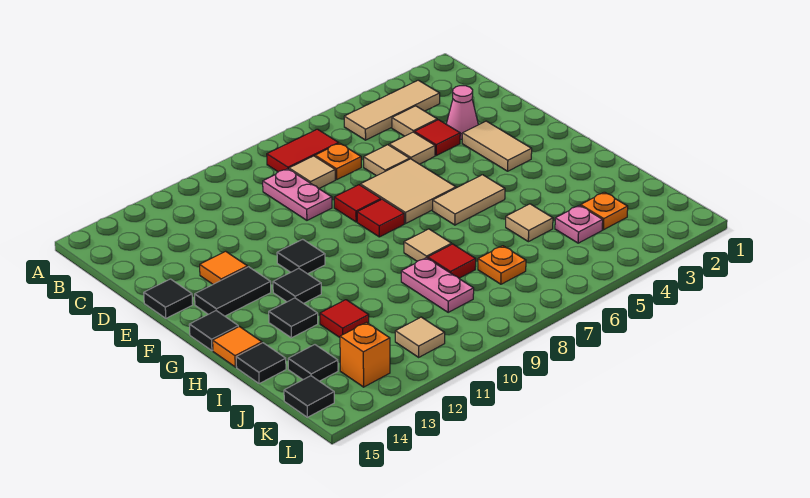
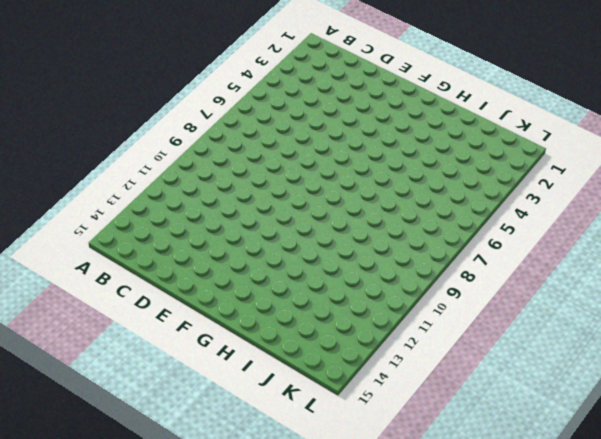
none -> tan 1x3 tile [344,80,440,140]
none -> red 1x2 tile [267,129,339,172]
none -> tan 1x1 tile [392,106,437,136]
none -> orange 1x1 plate [315,143,361,180]

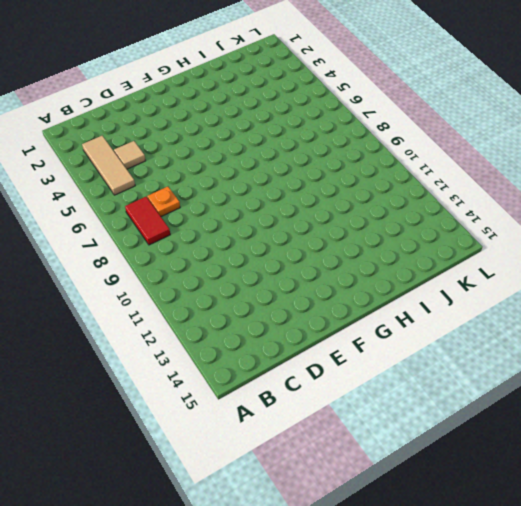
none -> tan 1x1 tile [289,156,335,188]
none -> pink 1x2 plate [263,169,332,220]
none -> pink 1x1 cone [446,86,478,139]
none -> red 1x1 tile [414,120,460,155]

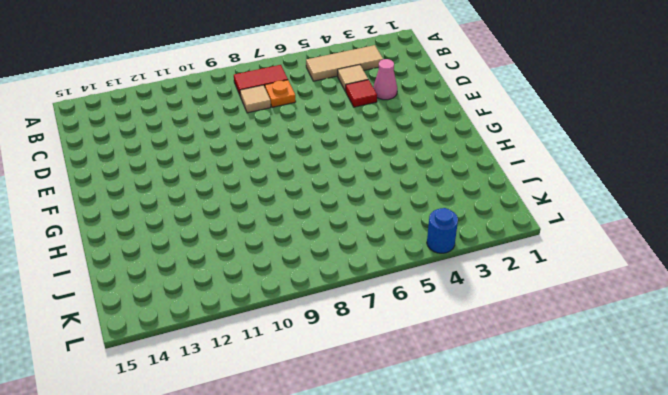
blue 1x1 round brick [427,208,458,253] -> none
none -> pink 1x2 plate [263,169,332,220]
none -> tan 1x1 tile [389,132,435,164]
none -> tan 1x1 tile [364,145,410,176]
none -> tan 1x2 tile [462,121,532,171]

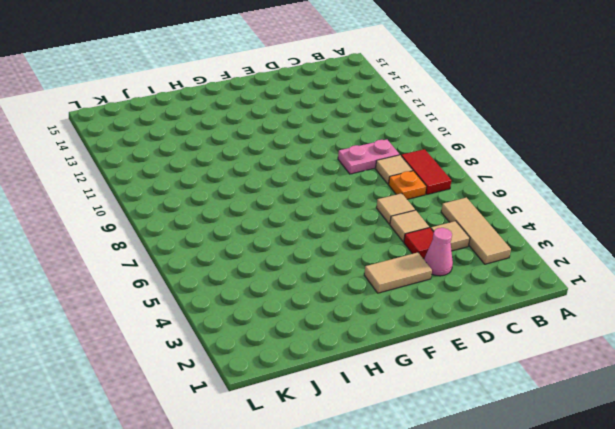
none -> tan 2x2 tile [360,159,456,224]
none -> red 1x1 tile [334,185,381,222]
none -> orange 1x1 tile [200,251,247,284]
none -> black 1x1 tile [144,279,193,318]

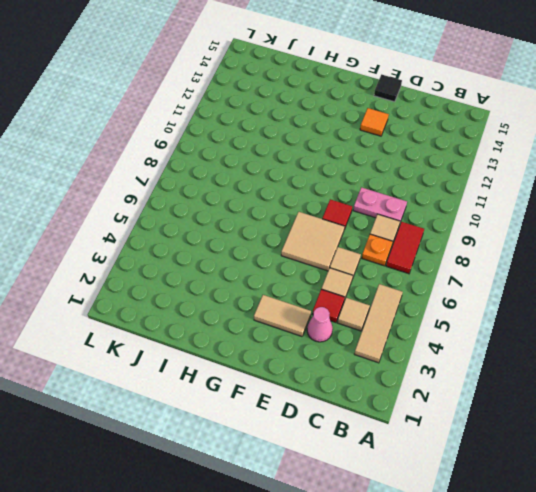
none -> red 1x1 tile [357,199,404,237]
none -> black 1x1 tile [277,239,325,274]
none -> black 1x2 tile [195,267,271,316]
none -> tan 1x2 tile [433,175,505,225]

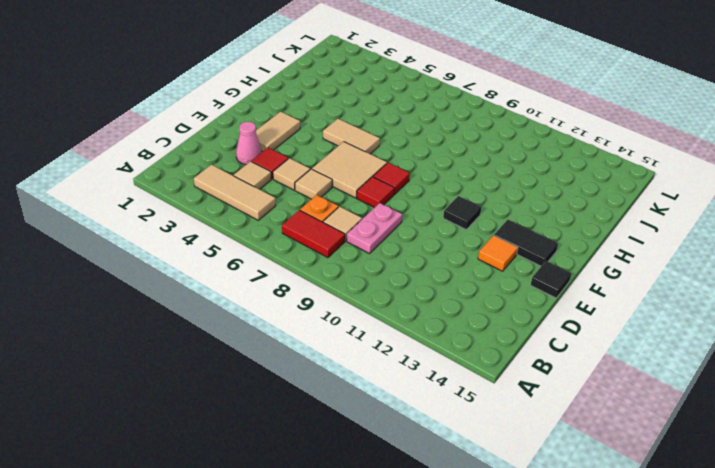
none -> black 1x1 tile [273,268,321,304]
none -> black 1x1 tile [189,311,238,351]
none -> tan 1x1 tile [404,229,452,261]
none -> black 1x1 tile [269,298,318,338]

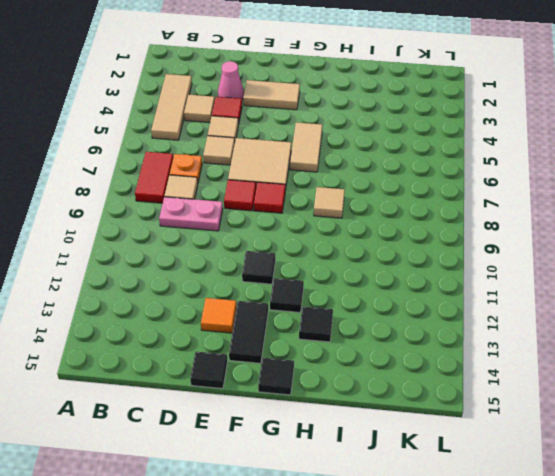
none -> orange 1x1 tile [213,327,262,367]
none -> tan 1x1 tile [506,204,553,242]
none -> red 1x1 tile [428,244,476,278]
none -> pink 1x2 plate [401,258,474,312]

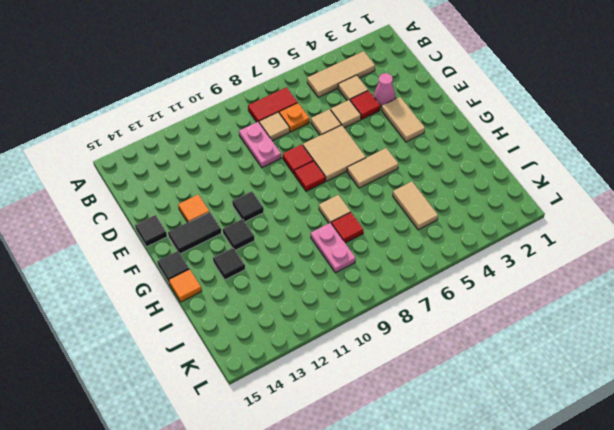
tan 1x2 tile [393,182,438,230] -> tan 1x1 tile [506,204,553,242]
none -> red 1x1 tile [320,300,369,337]
none -> black 1x1 tile [236,343,286,384]
none -> orange 1x1 plate [581,192,628,230]
none -> pink 1x1 plate [555,205,603,243]

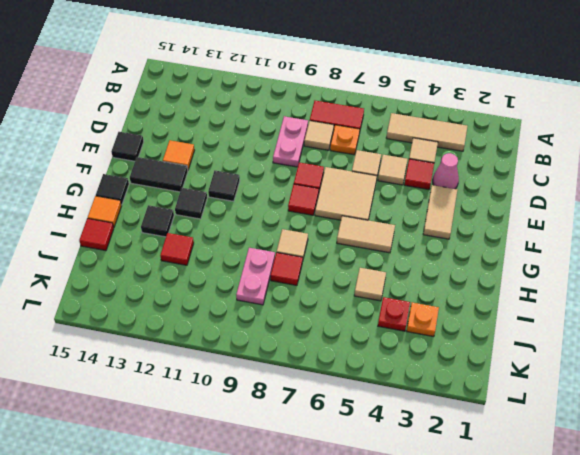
red 1x1 tile [79,218,114,251] -> black 1x1 tile [236,343,286,384]
red 1x1 plate [378,297,410,331] -> pink 1x1 plate [555,205,603,243]
none -> orange 1x1 plate [478,246,526,284]
none -> black 1x1 tile [288,345,338,381]
none -> tan 1x1 tile [395,317,445,357]
none -> orange 1x1 brick [340,323,390,387]

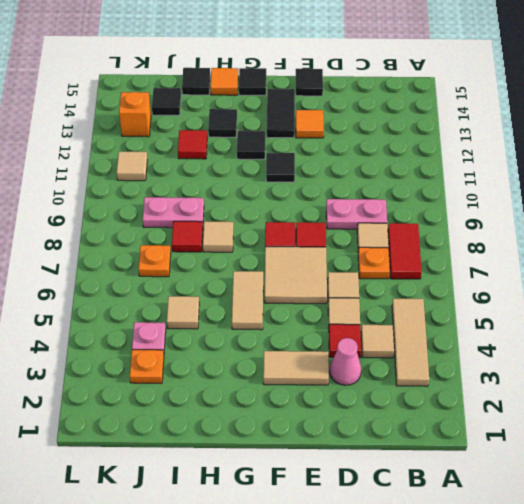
none -> black 1x1 tile [284,376,334,417]

